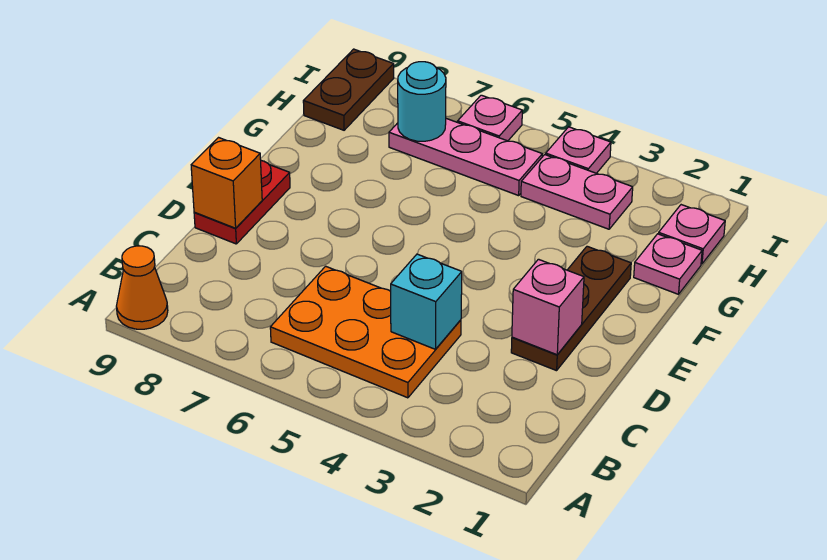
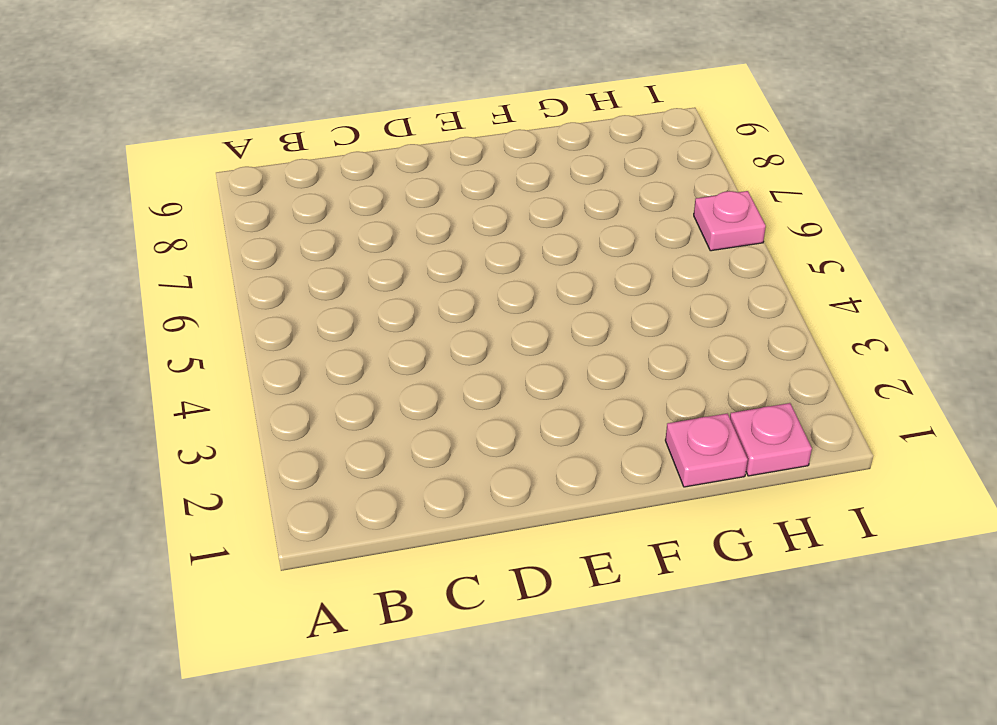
none -> orange 1x1 cone [116,246,168,329]
none -> orange 2x3 plate [270,266,461,398]
none -> brown 1x3 plate [511,246,631,371]

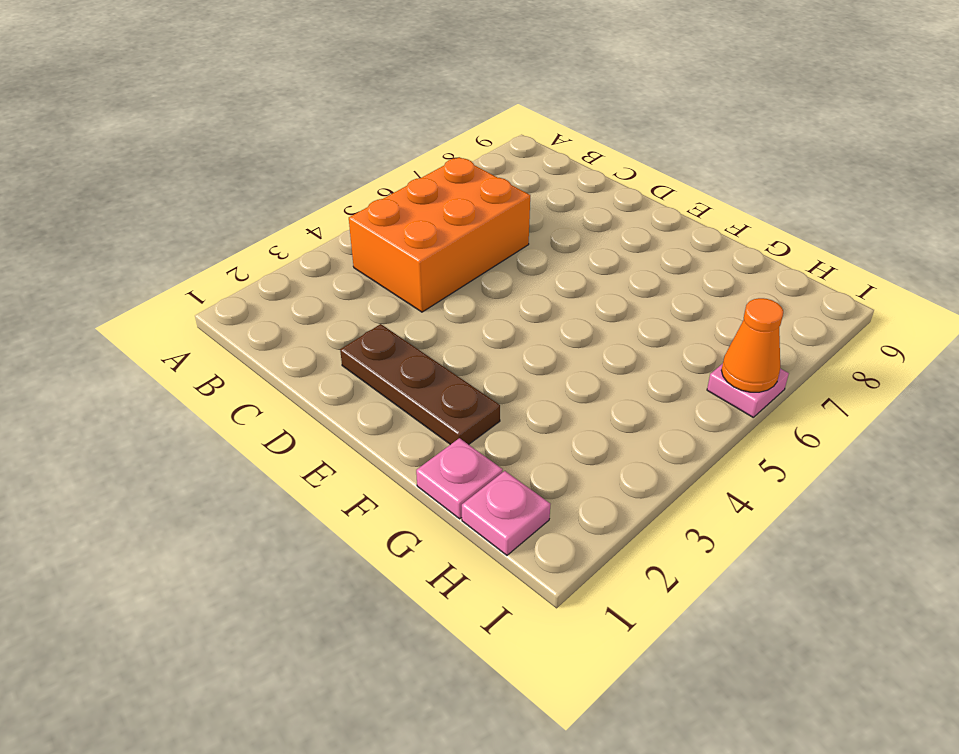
orange 2x3 brick [349,157,530,312] -> orange 2x3 plate [270,266,461,398]
orange 1x1 cone [721,298,783,392] -> orange 1x1 cone moved to [116,246,168,329]
none -> red 1x2 plate [194,161,290,244]
none -> pink 1x2 plate [521,155,633,229]
none -> pink 1x3 plate [389,119,542,196]

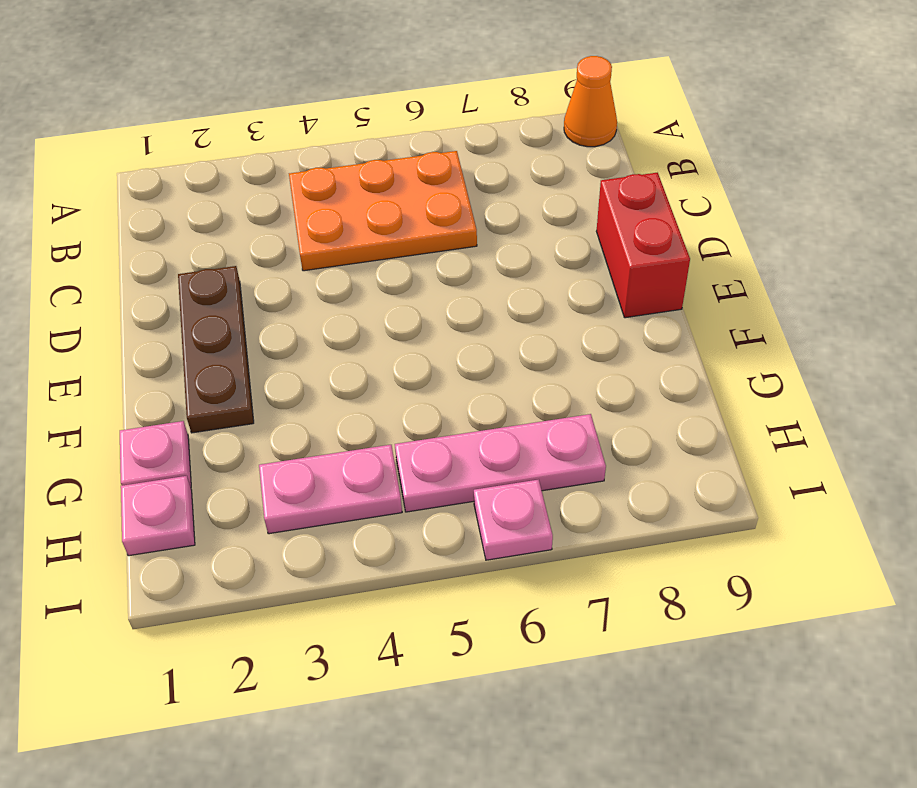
red 1x2 brick [596,173,690,318] -> red 1x2 plate [194,161,290,244]
none -> brown 1x2 plate [303,49,394,130]
none -> pink 1x1 plate [546,127,611,173]
none -> cyan 1x1 brick [391,254,462,349]

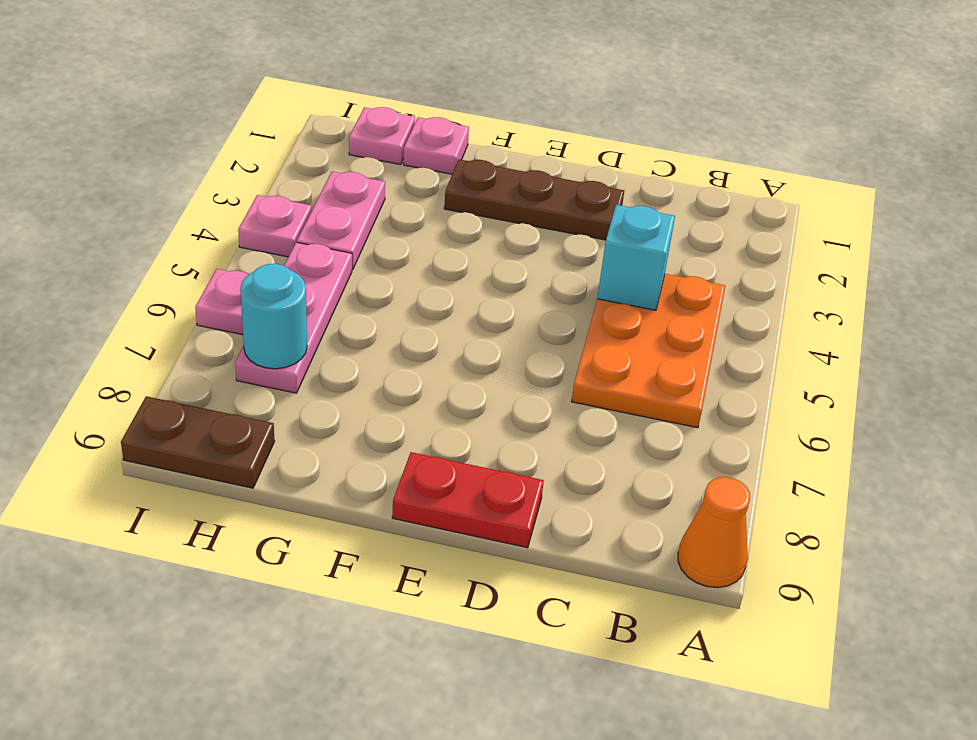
none -> pink 1x1 brick [512,259,584,355]
none -> orange 1x1 brick [191,138,262,228]

